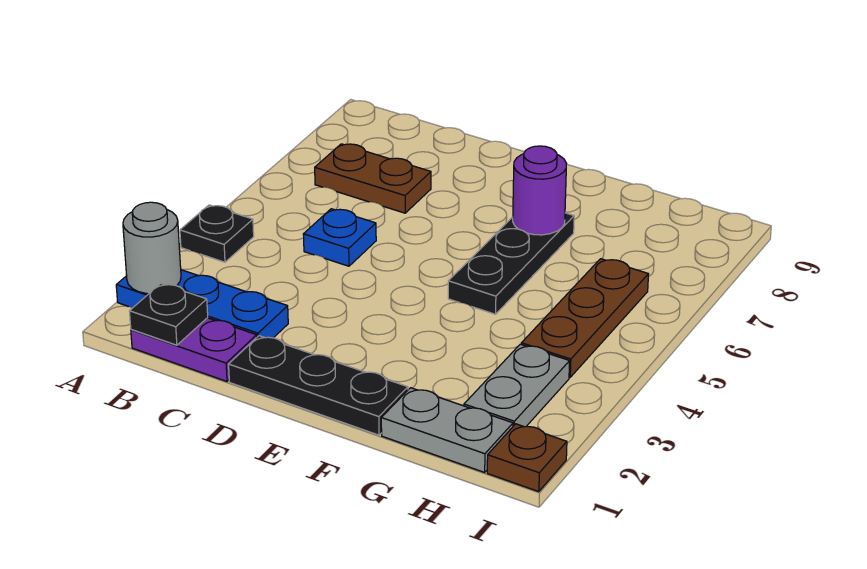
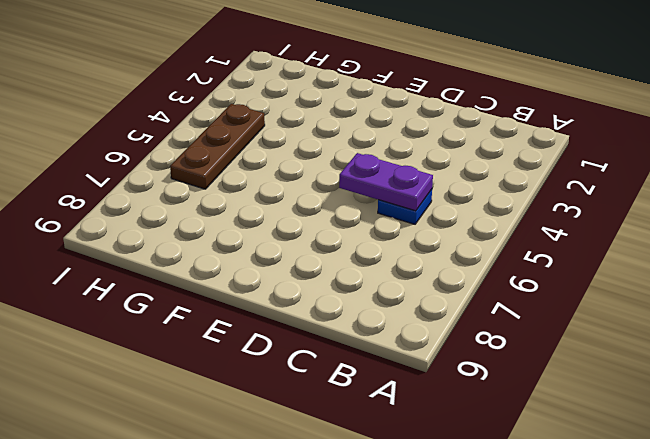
purple 1x2 plate [339,153,433,211] -> purple 1x2 plate moved to [131,318,257,381]
none -> blue 1x3 plate [116,270,288,338]
none -> black 1x1 plate [180,205,254,262]
none -> brown 1x2 plate [315,144,431,213]

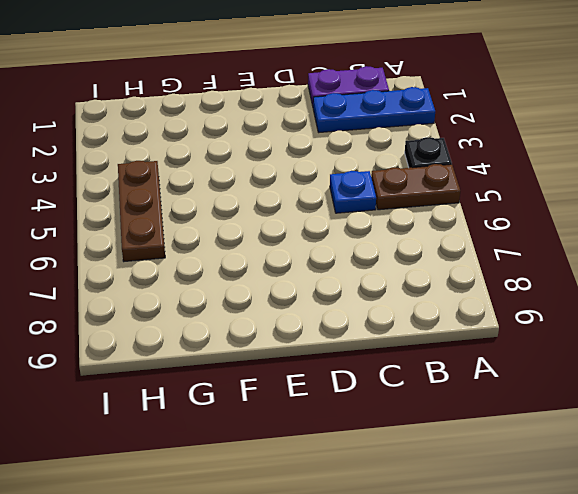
brown 1x2 plate [371,164,460,210] -> brown 1x2 plate moved to [315,144,431,213]
none -> black 1x3 plate [229,336,408,435]
none -> black 1x3 plate [448,213,574,314]
none -> grey 1x2 plate [381,388,513,472]

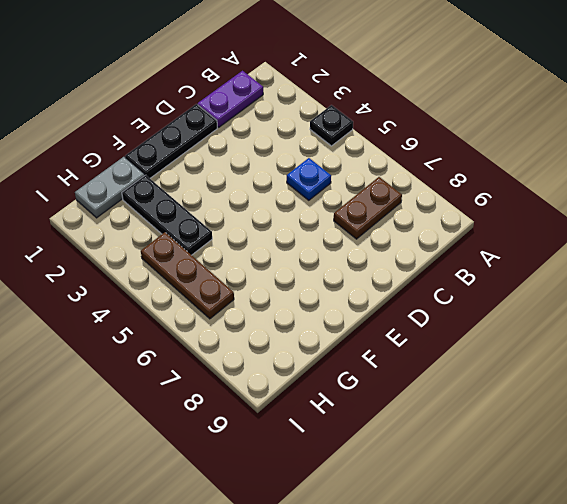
black 1x3 plate [122,175,212,255] -> black 1x3 plate moved to [448,213,574,314]
none -> blue 1x3 plate [116,270,288,338]
none -> grey 1x2 plate [464,344,570,427]
none -> brown 1x1 plate [487,424,567,492]

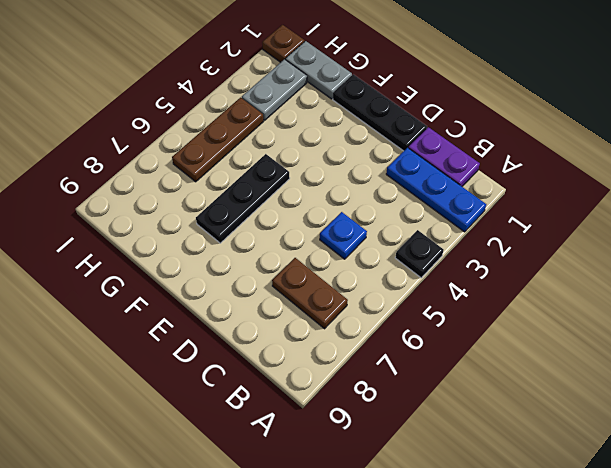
none -> grey 1x1 round brick [123,202,181,294]
none -> black 1x1 plate [129,284,208,345]
none -> purple 1x1 round brick [513,146,567,235]

